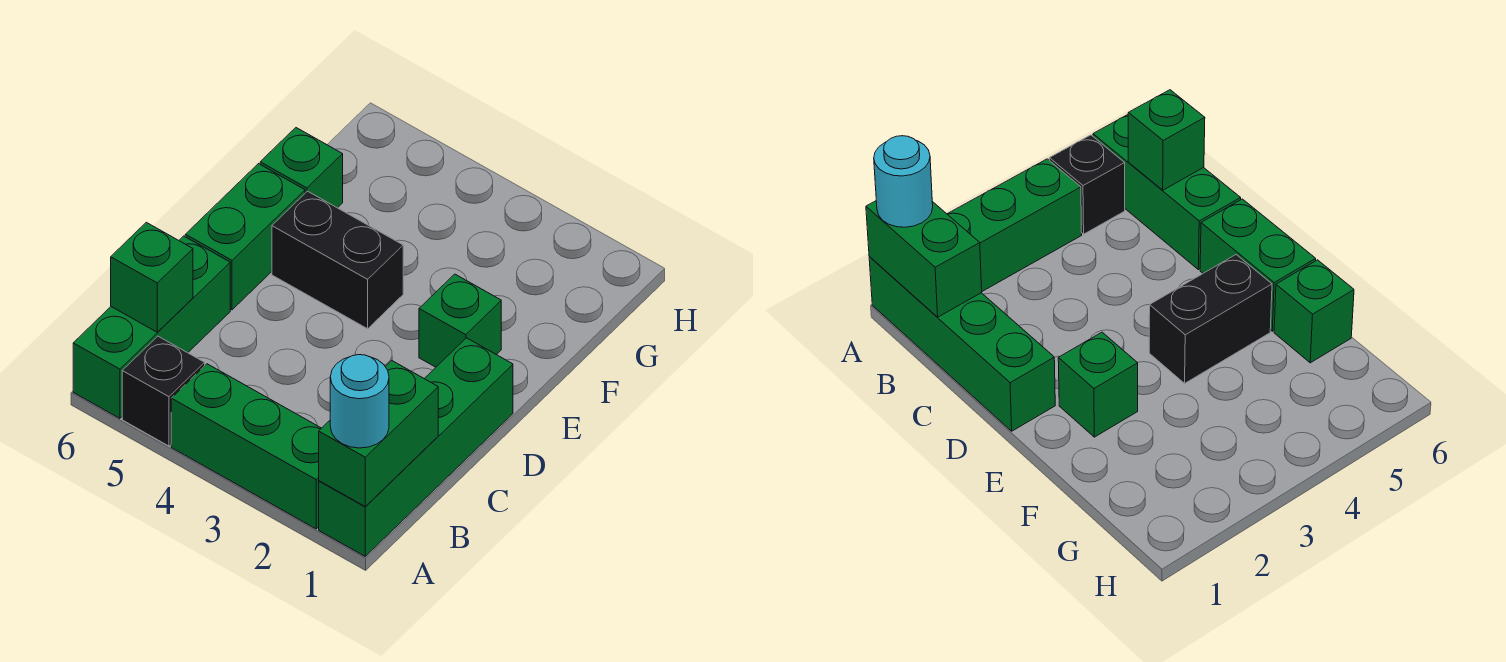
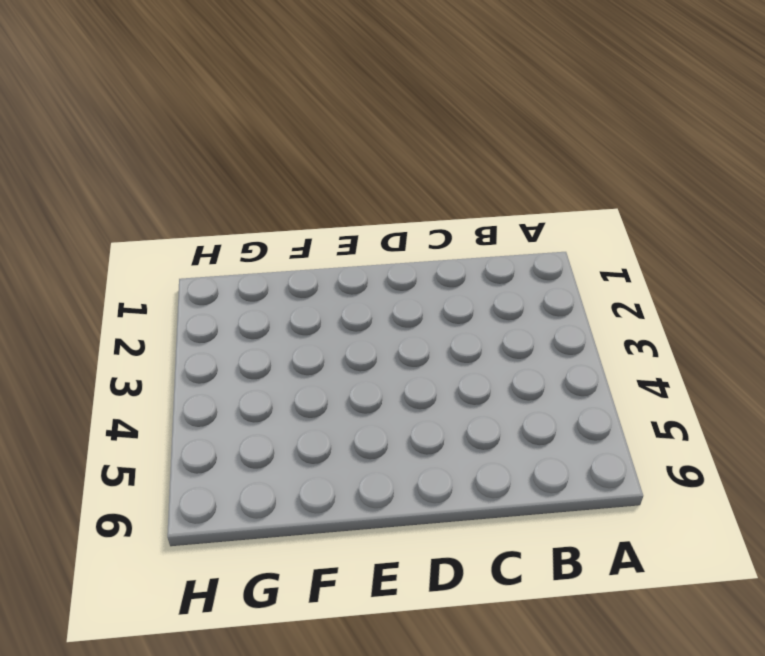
none -> green 1x4 brick [319,338,513,556]
none -> green 1x3 brick [171,364,321,529]

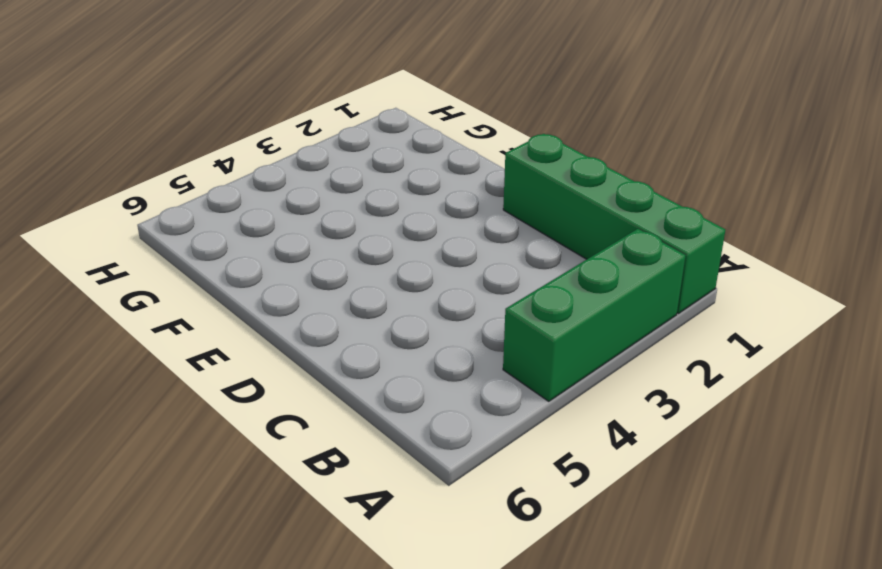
none -> black 1x1 brick [122,336,205,446]
none -> green 1x3 brick [73,236,230,418]

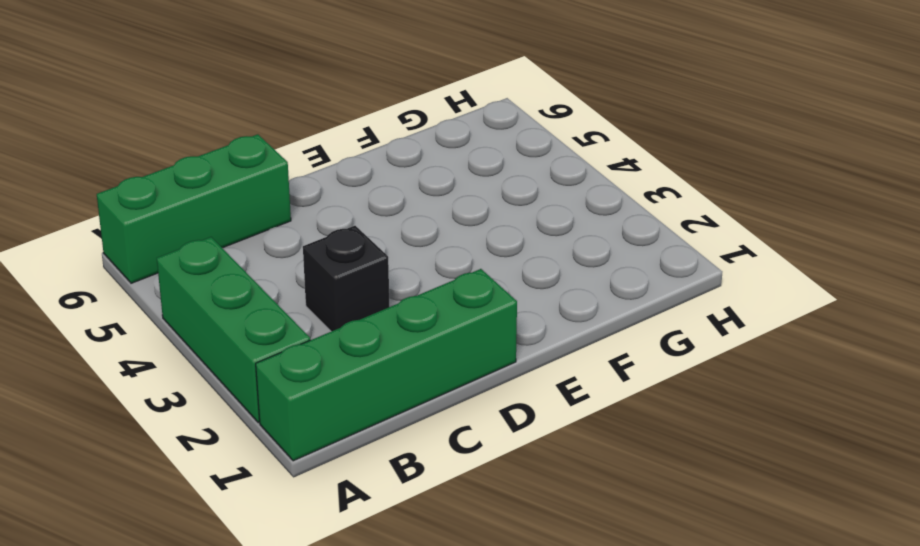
black 1x1 brick [303,226,389,331] -> black 1x1 brick moved to [122,336,205,446]
none -> green 1x2 brick [185,164,305,310]
none -> green 1x1 brick [419,274,501,367]

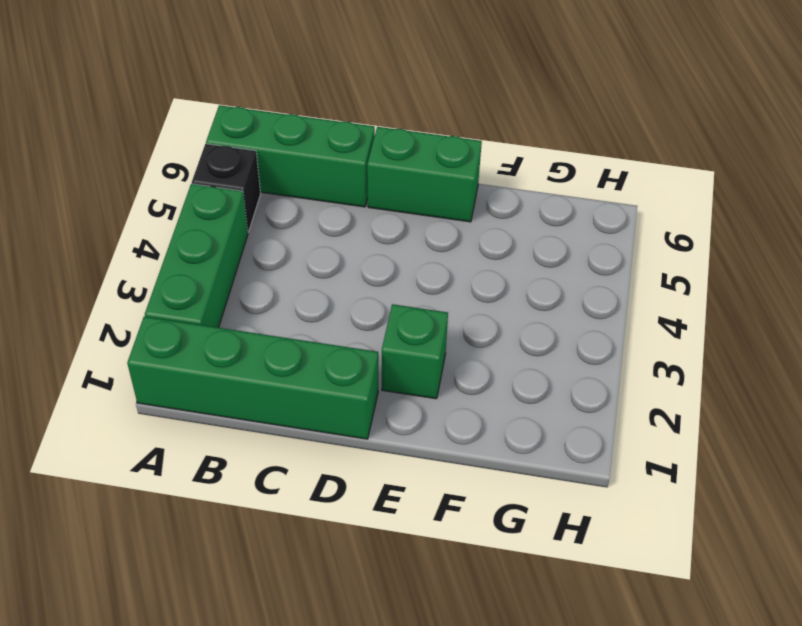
none -> black 1x2 brick [272,191,403,329]
none -> green 1x1 brick [260,128,343,208]

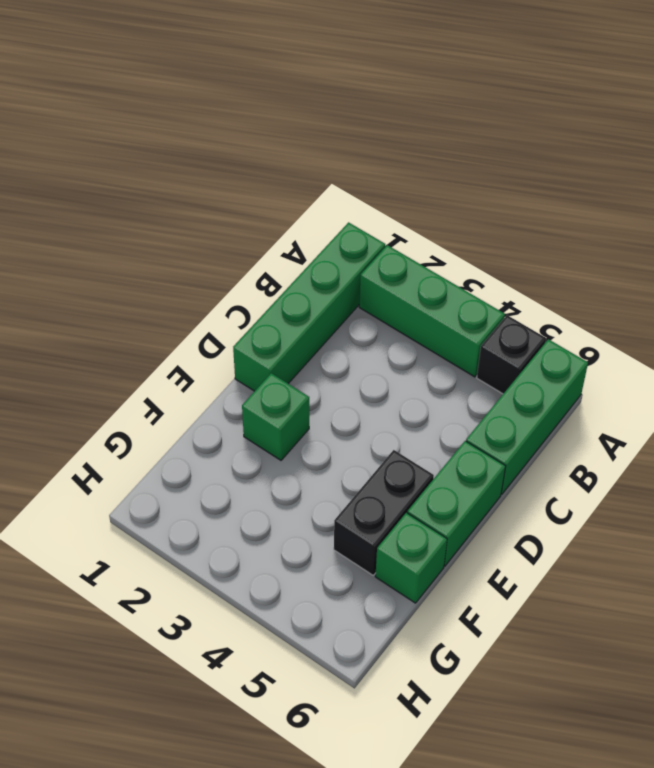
black 1x2 brick [334,450,434,575] -> black 1x2 brick turned to [272,191,403,329]
none -> green 1x2 brick [319,360,438,507]
none -> green 1x1 brick [111,222,193,332]

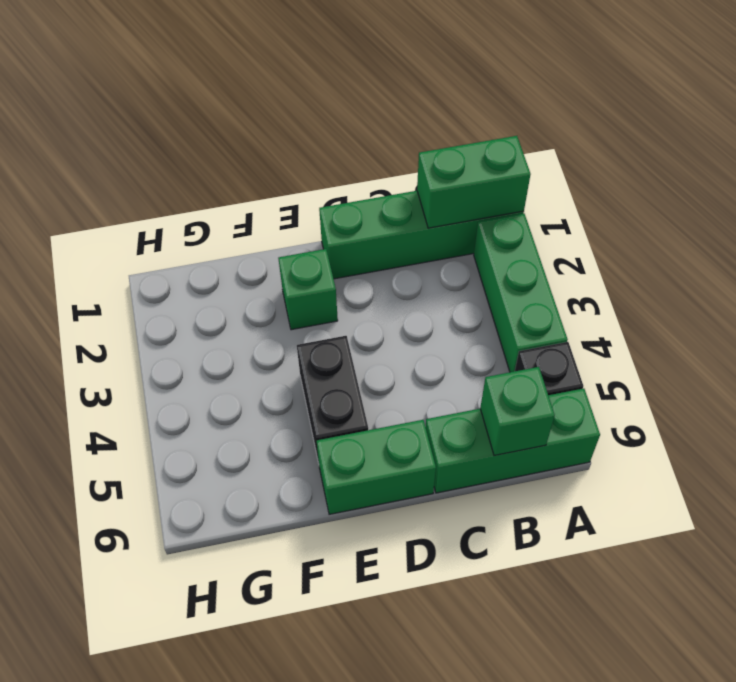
none -> green 1x1 brick [260,128,343,208]
none -> cyan 1x1 round brick [330,355,389,448]

